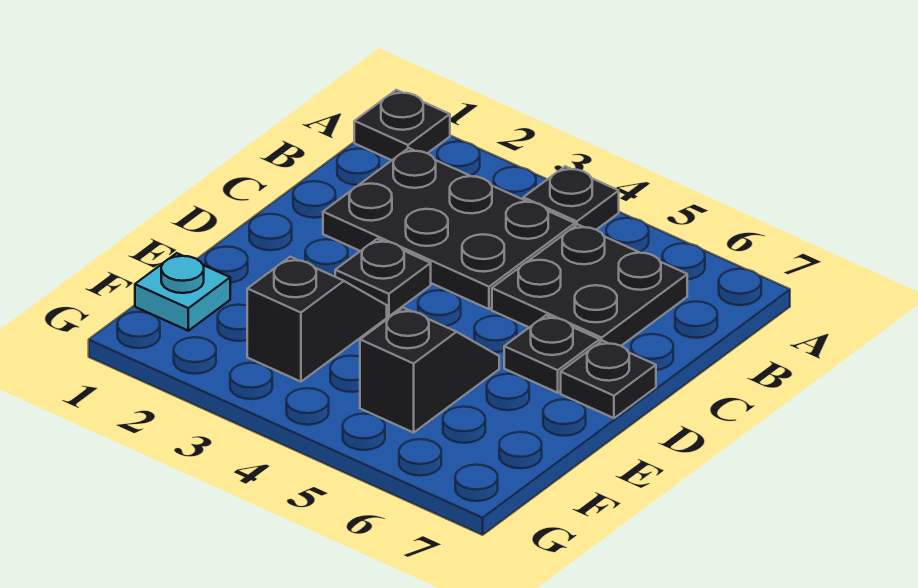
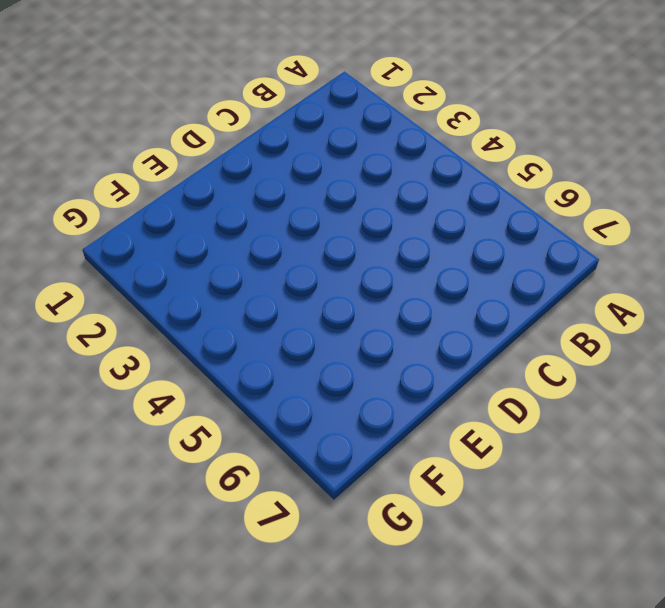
none -> black 1x1 plate [354,90,450,160]
none -> black 1x1 plate [523,166,619,230]

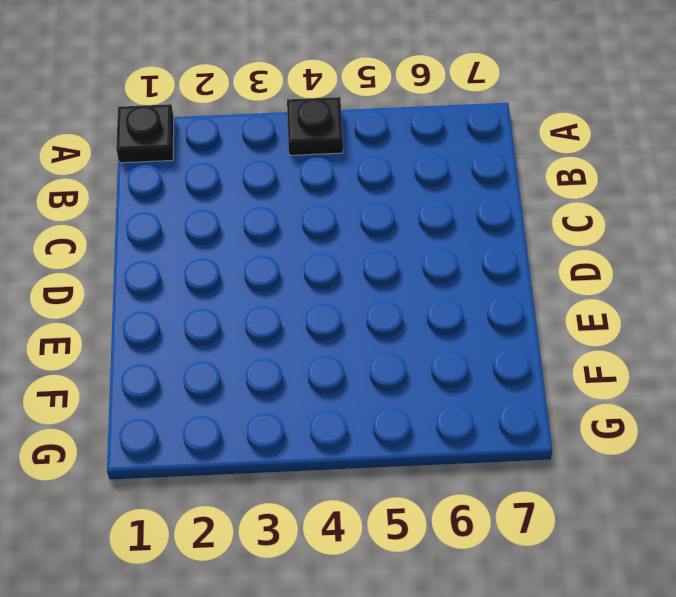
none -> black 2x3 plate [323,148,575,309]
none -> black 2x2 plate [492,224,687,346]

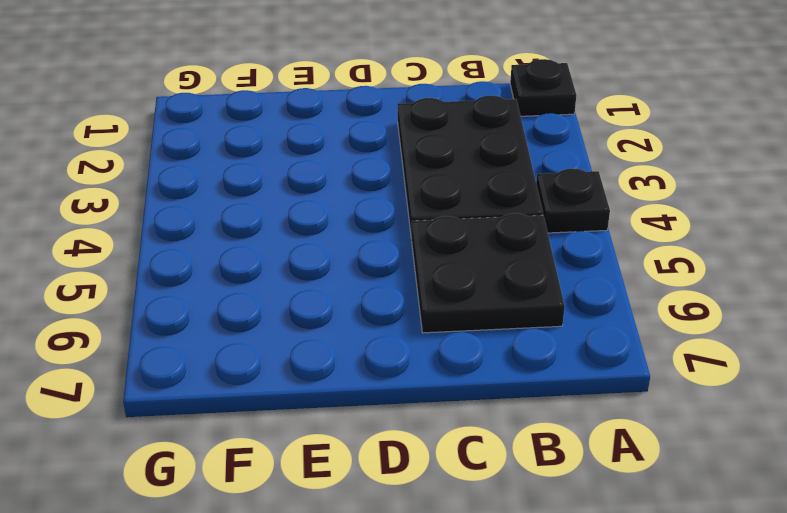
none -> black 1x1 plate [335,239,431,316]
none -> black 1x1 plate [504,315,600,393]

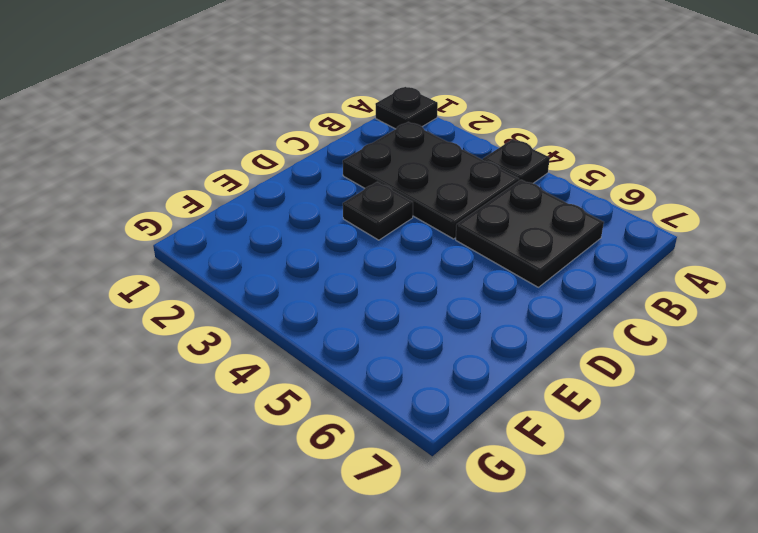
none -> black 1x1 plate [504,315,600,393]
none -> black 1x1 plate [561,341,656,418]

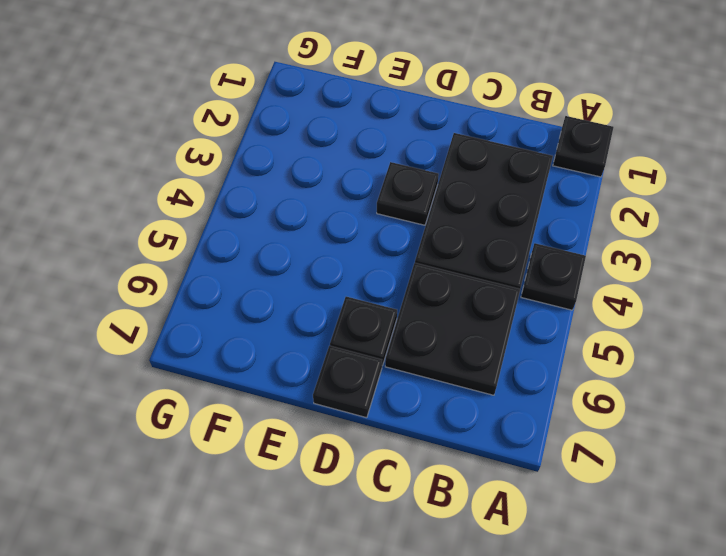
none -> black 1x2 slope [247,257,387,382]
none -> black 1x2 slope [360,308,499,433]

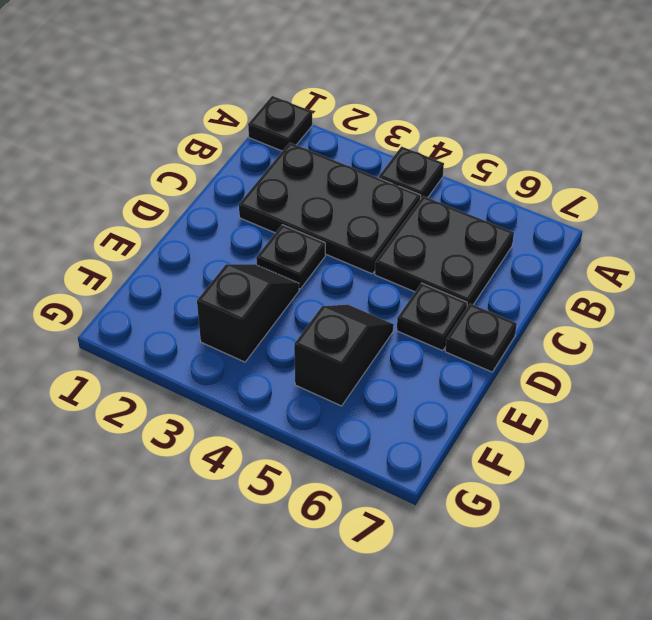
none -> cyan 1x1 plate [135,253,230,331]

